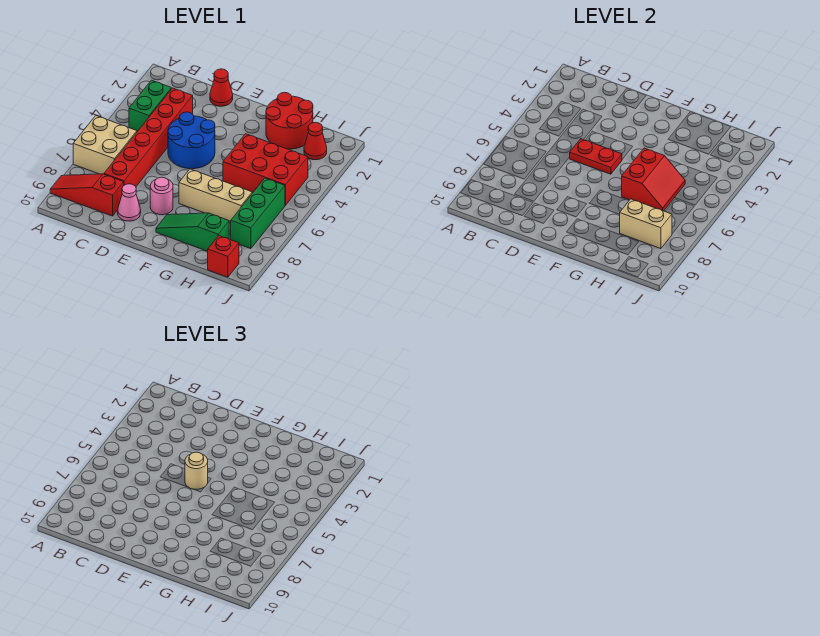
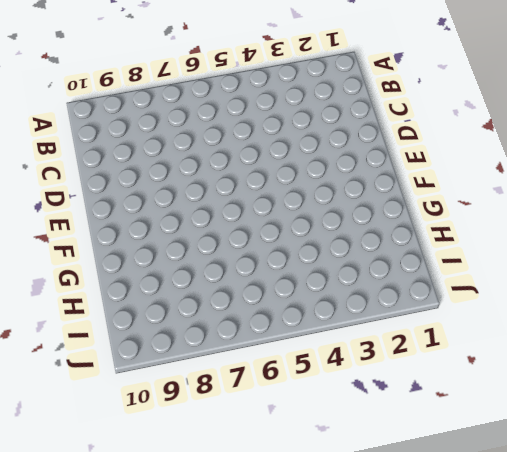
none -> tan 2x2 brick [73,116,137,174]
none -> red 1x3 slope [50,174,124,216]
none -> green 1x2 brick [129,80,171,132]

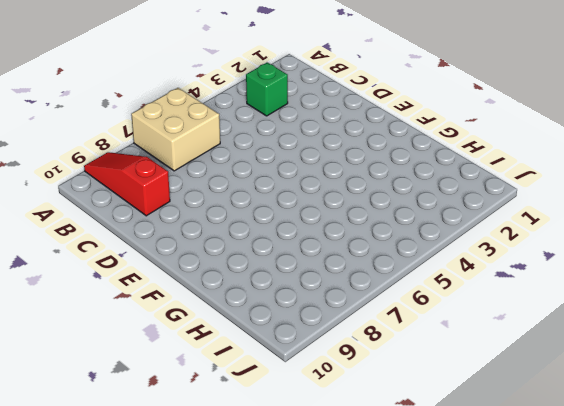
green 1x1 brick [246,62,288,116] -> green 1x2 brick [129,80,171,132]
none -> red 1x6 brick [104,88,193,187]
none -> red 1x1 cone [210,69,233,106]
none -> blue 2x2 round brick [168,112,215,169]

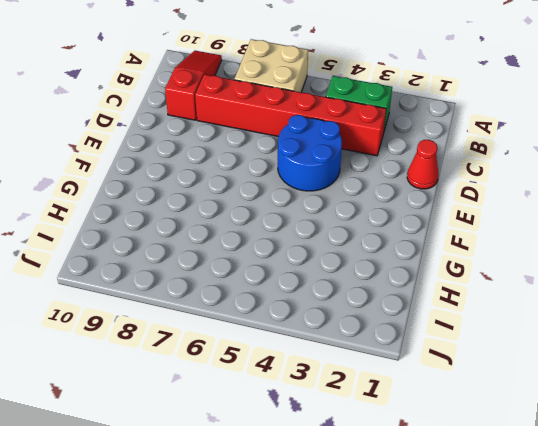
none -> pink 1x1 cone [118,184,141,221]
none -> pink 1x1 round brick [150,177,173,215]
none -> tan 1x3 brick [179,169,252,223]

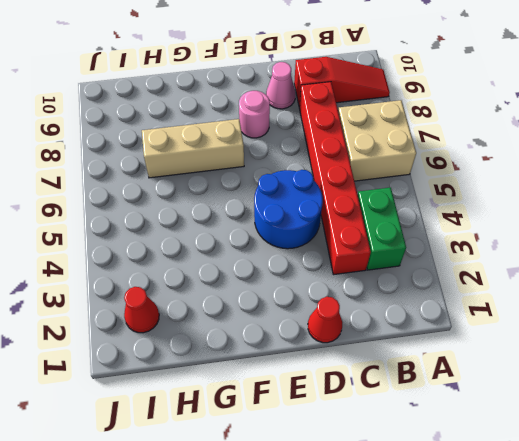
none -> green 1x3 slope [156,213,229,251]
none -> red 2x2 round brick [266,92,313,149]
none -> red 2x3 brick [223,134,308,205]

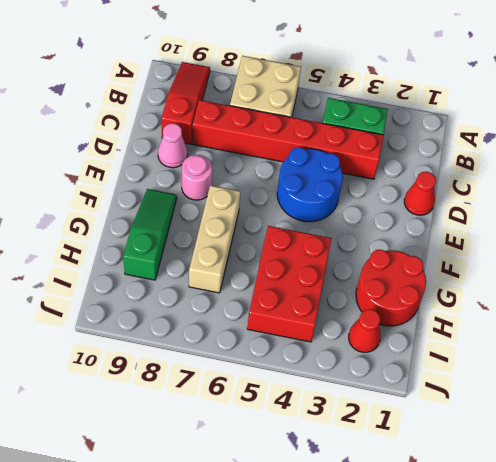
none -> green 1x3 brick [231,178,285,249]
none -> red 1x1 brick [208,236,239,277]
none -> red 1x2 plate [570,139,622,174]

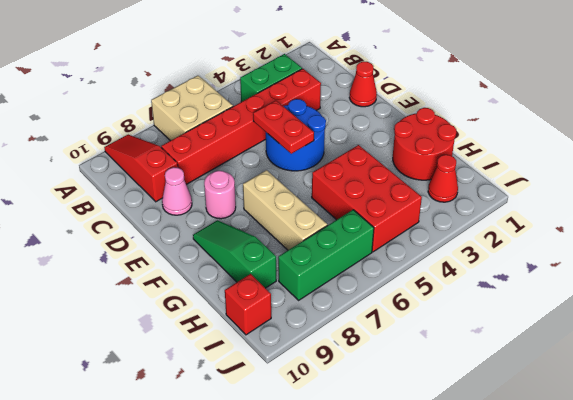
none -> red 2x2 slope [622,148,685,211]
none -> tan 1x2 brick [619,199,672,249]
none -> tan 1x1 round brick [185,452,208,490]

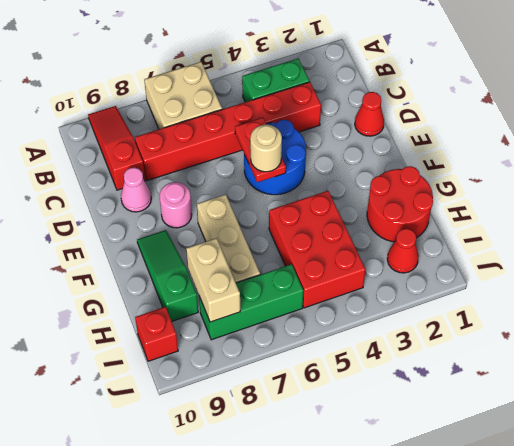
none -> red 2x2 slope [622,148,685,211]

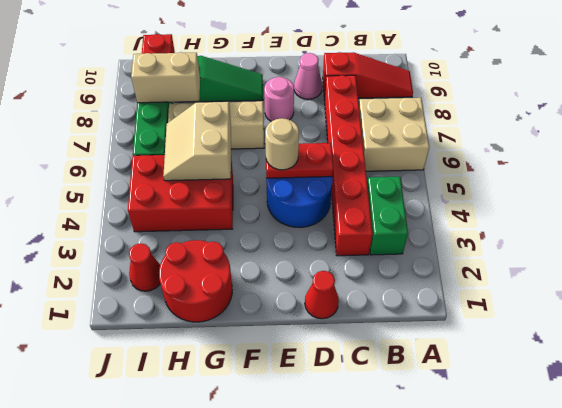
tan 2x2 slope [163,102,231,181] -> red 2x2 slope [622,148,685,211]

